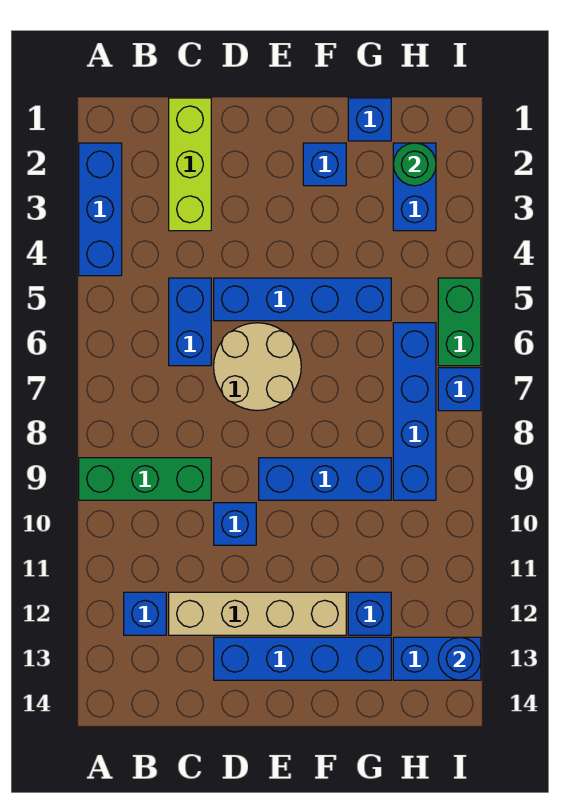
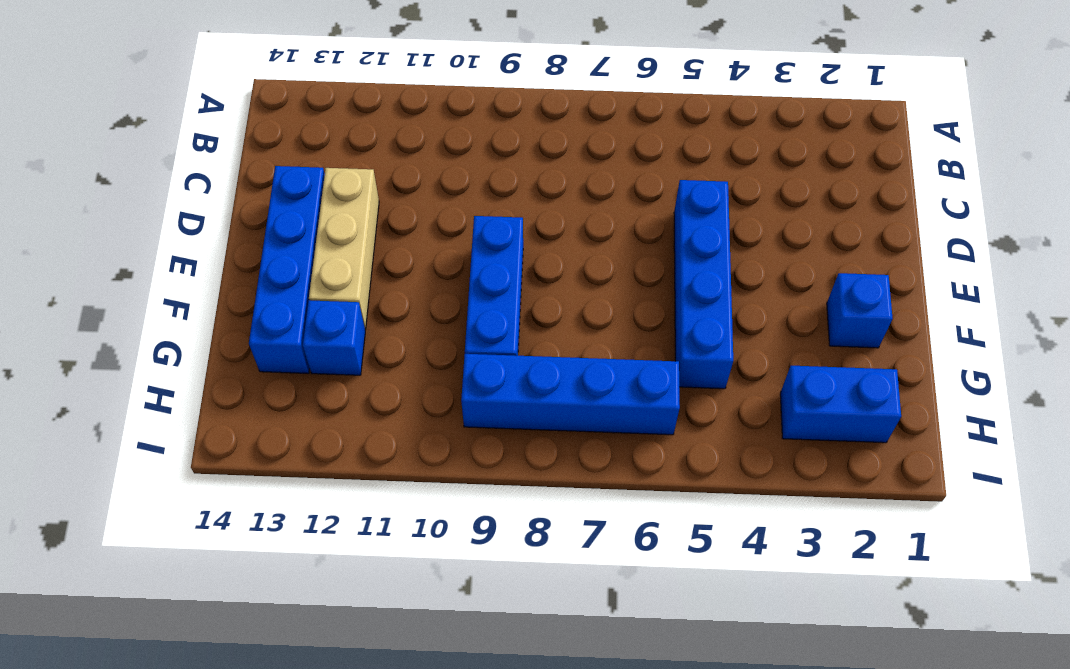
tan 1x3 brick [309,168,379,329] -> tan 1x4 brick [169,592,346,635]
none -> blue 1x3 brick [79,143,122,276]
none -> green 1x3 brick [79,458,211,500]
none -> blue 1x1 brick [124,592,166,635]

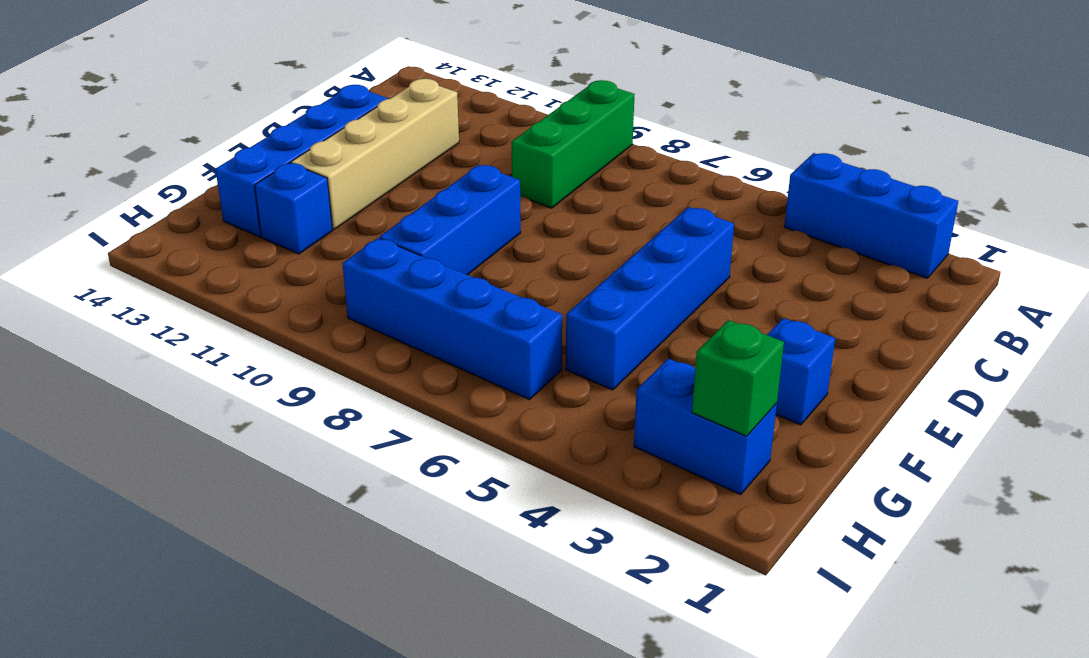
green 1x1 brick [692,320,784,436] -> green 1x1 round brick [393,143,436,186]
none -> blue 1x1 brick [124,592,166,635]
none -> lime 1x3 brick [169,98,211,231]
none -> blue 1x2 brick [169,278,211,366]

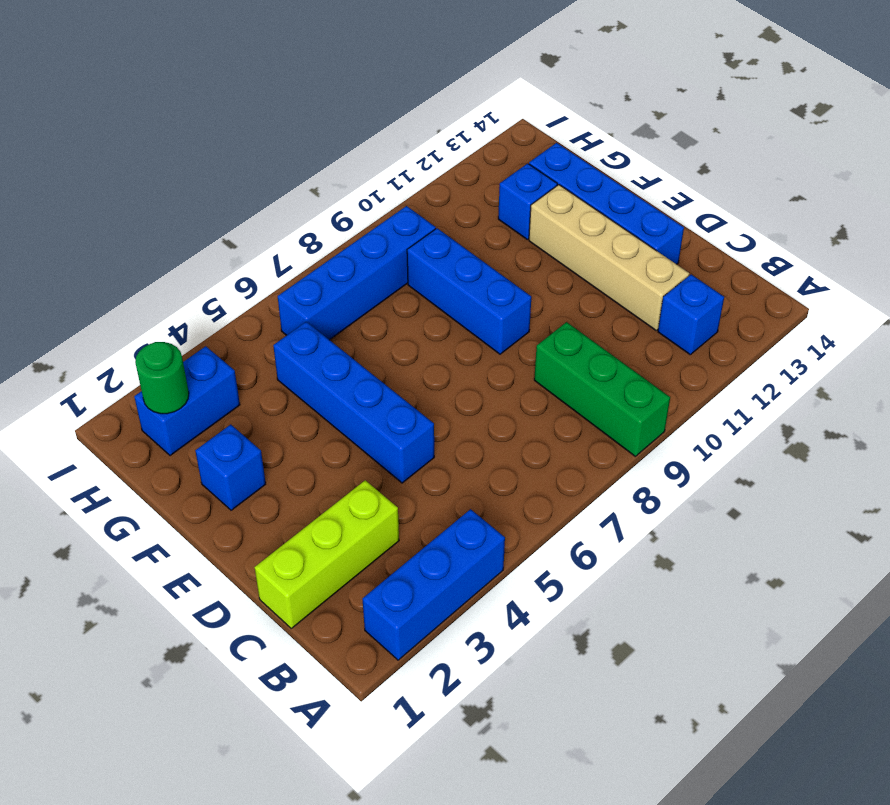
none -> blue 1x2 brick [169,278,211,366]
none -> tan 2x2 round brick [214,323,301,411]
none -> blue 1x1 brick [214,503,256,545]

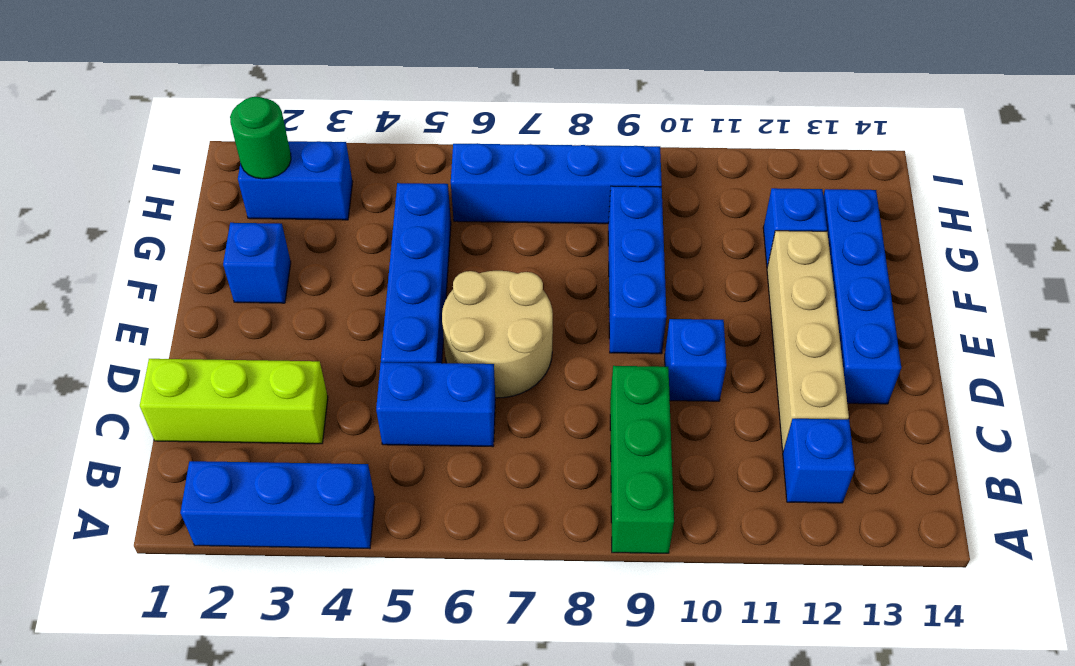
none -> blue 1x1 brick [348,98,391,141]
none -> blue 1x2 brick [393,637,481,680]
none -> green 1x2 brick [438,278,481,366]

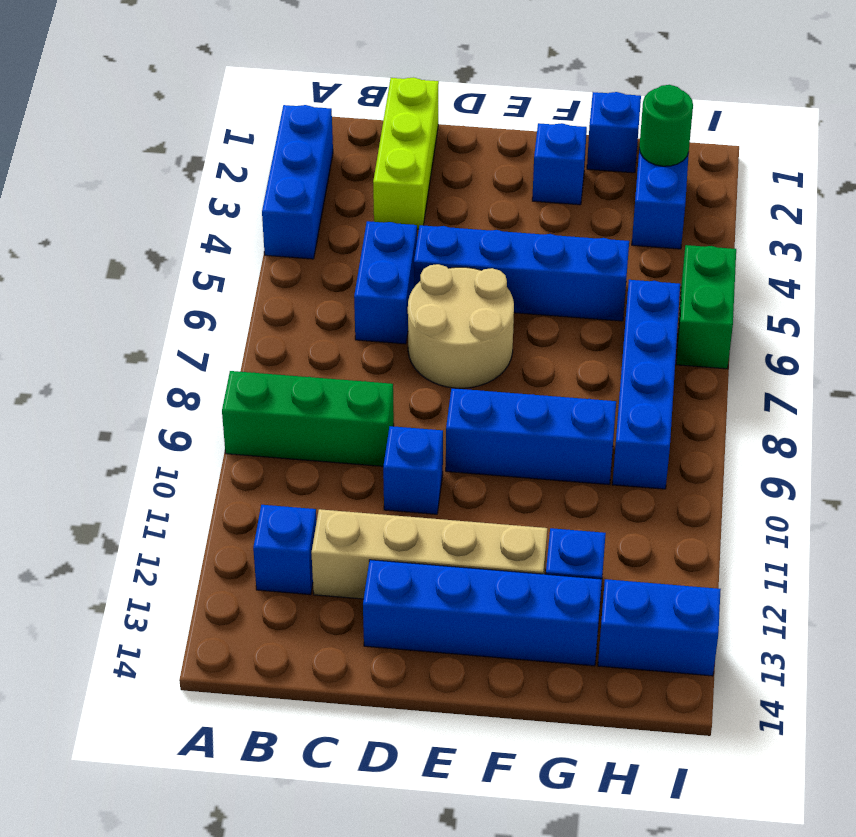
none -> blue 1x1 brick [438,368,481,411]
none -> blue 1x1 round brick [438,637,481,680]

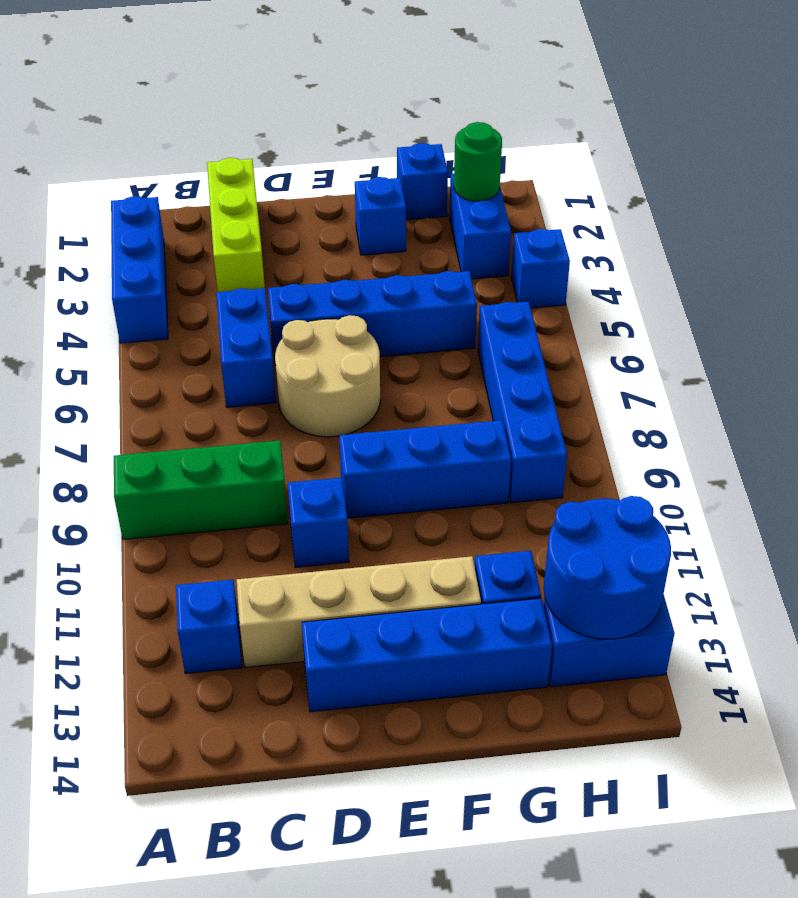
blue 2x2 round brick [544,496,671,639] -> blue 1x1 round brick [438,637,481,680]
blue 1x1 brick [511,229,570,308] -> blue 1x1 brick moved to [438,368,481,411]
none -> green 1x2 brick [438,278,481,366]

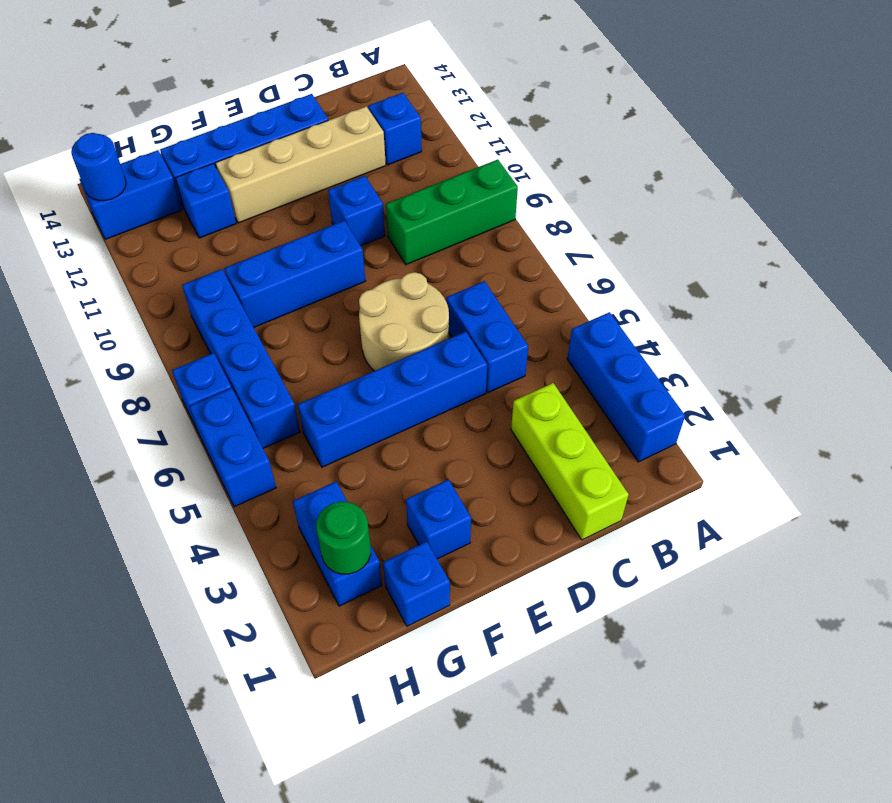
blue 1x2 brick [189,388,276,507] -> green 1x2 brick [438,278,481,366]

